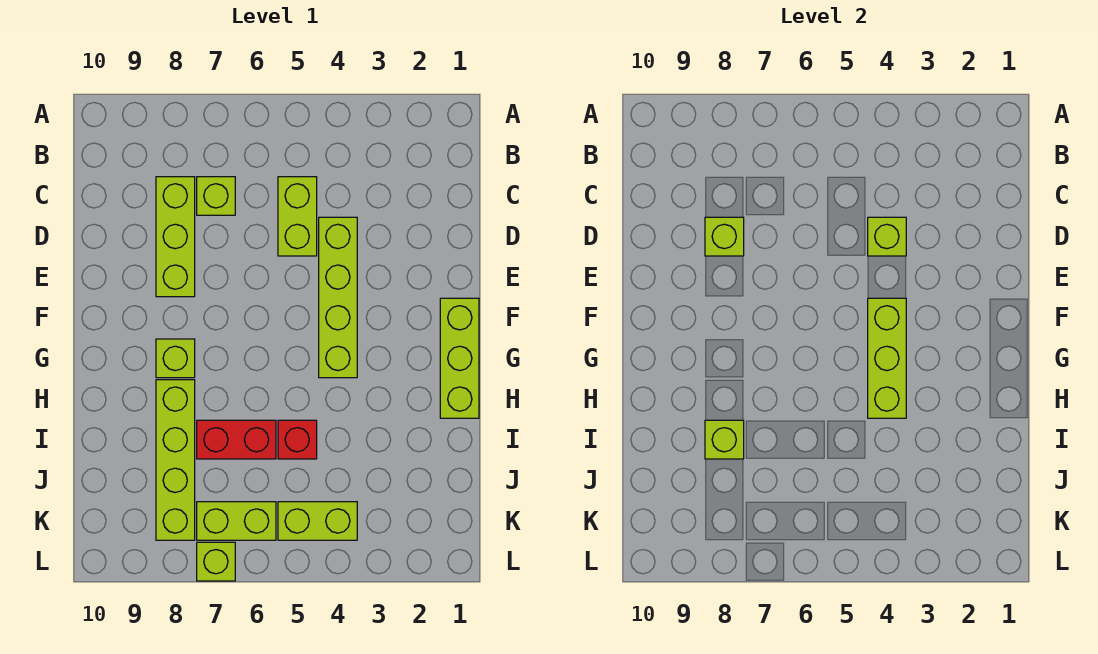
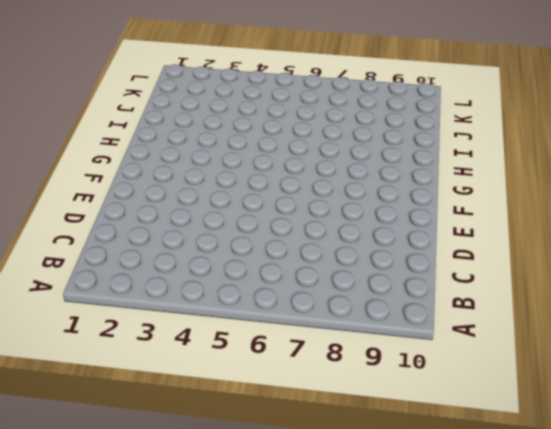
none -> lime 1x2 brick [278,177,317,256]
none -> lime 1x1 brick [197,177,235,215]
none -> lime 1x3 brick [156,177,195,297]

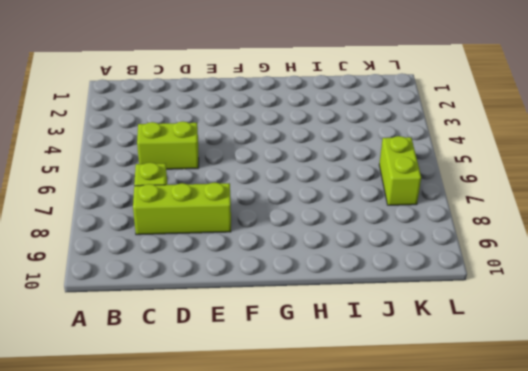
none -> lime 1x4 brick [319,217,357,378]
none -> lime 1x3 brick [440,298,479,418]
none -> lime 1x1 brick [156,339,195,378]

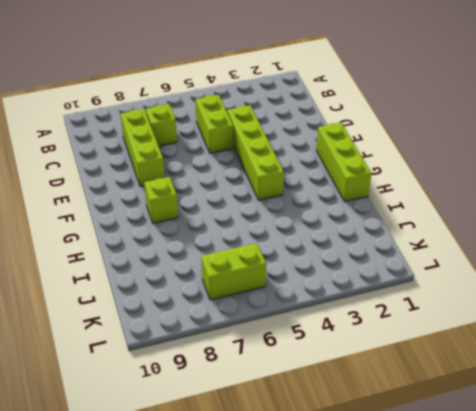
none -> lime 1x4 brick [156,380,195,540]
none -> red 1x1 brick [278,420,317,459]
none -> red 1x2 brick [197,420,276,459]

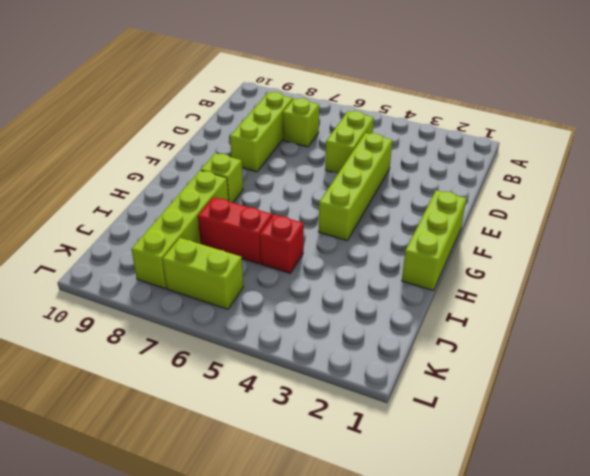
none -> lime 1x2 brick [278,502,357,540]
none -> lime 1x1 brick [197,542,235,581]
none -> lime 1x1 brick [868,217,906,256]

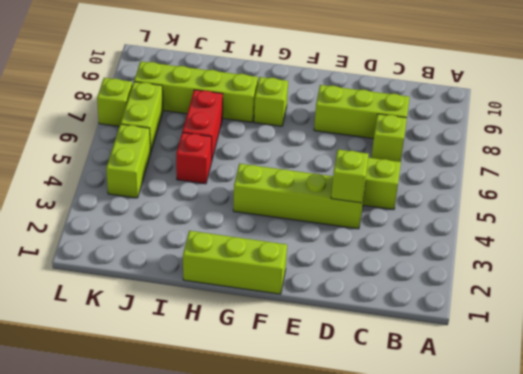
none -> lime 1x1 brick [705,217,744,256]
none -> lime 1x3 brick [868,298,906,418]
none -> lime 1x1 brick [705,420,744,459]

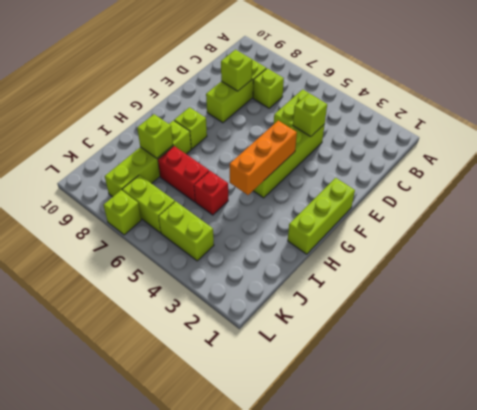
orange 1x3 brick [230,121,297,195] -> lime 1x3 brick [868,298,906,418]

